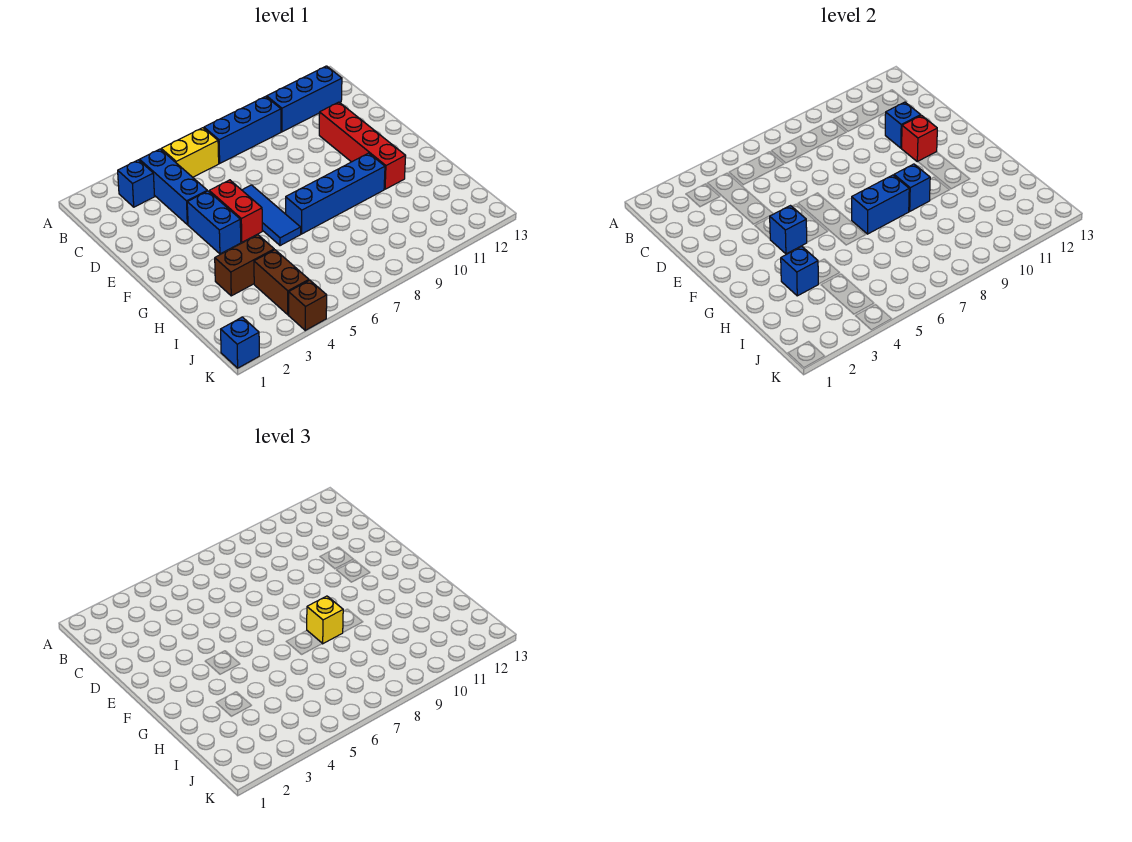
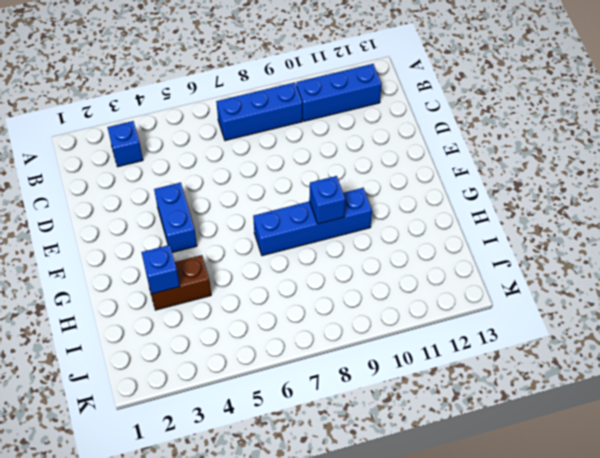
none -> blue 1x3 brick [140,149,207,225]
none -> yellow 1x2 brick [161,128,219,177]
none -> red 1x4 brick [319,102,406,189]

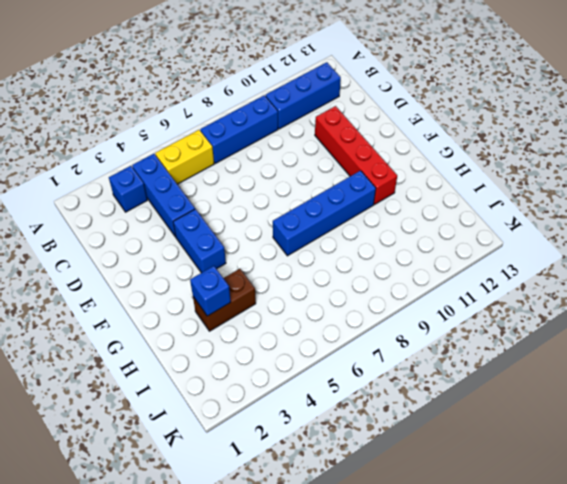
none -> red 1x2 brick [209,180,262,242]
none -> blue 1x3 tile [242,185,301,246]
none -> brown 1x2 brick [254,250,309,315]

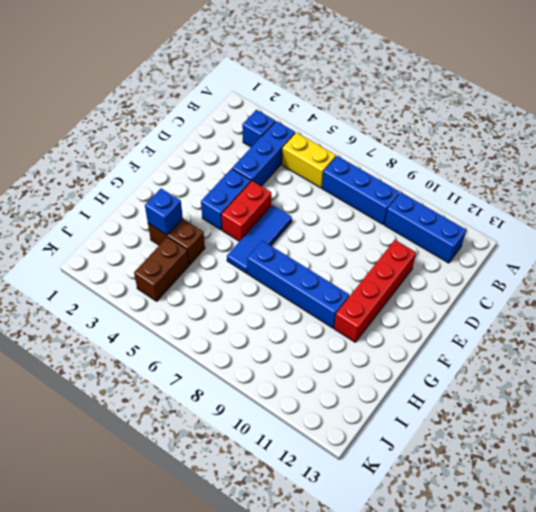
none -> blue 1x1 brick [221,317,259,368]
none -> brown 1x1 brick [289,280,327,330]
none -> blue 1x1 brick [885,102,921,148]

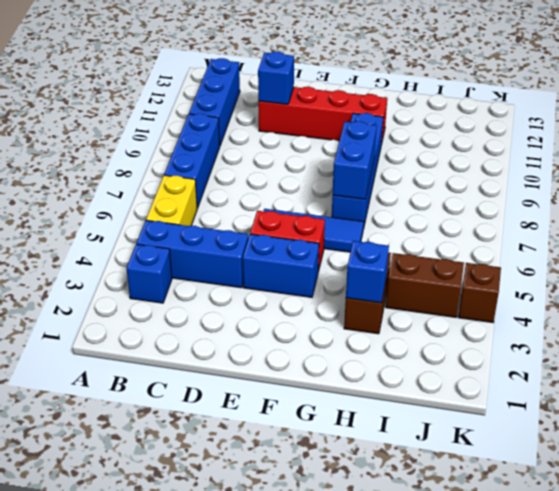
none -> blue 1x1 brick [221,317,259,368]
none -> red 1x1 brick [902,115,937,162]
none -> blue 1x1 brick [770,206,807,254]

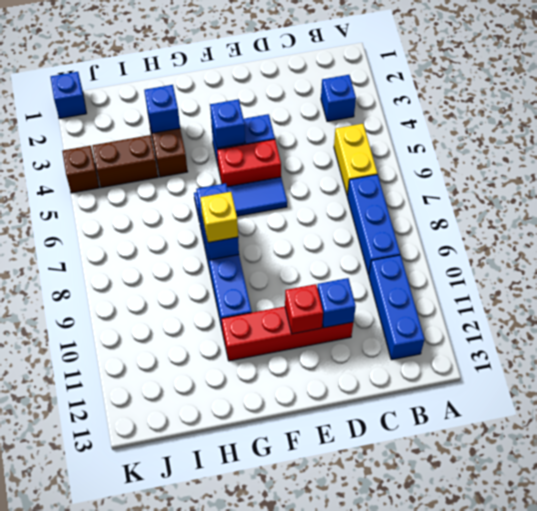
none -> blue 1x3 brick [140,149,207,225]
none -> blue 1x1 brick [894,164,930,211]

